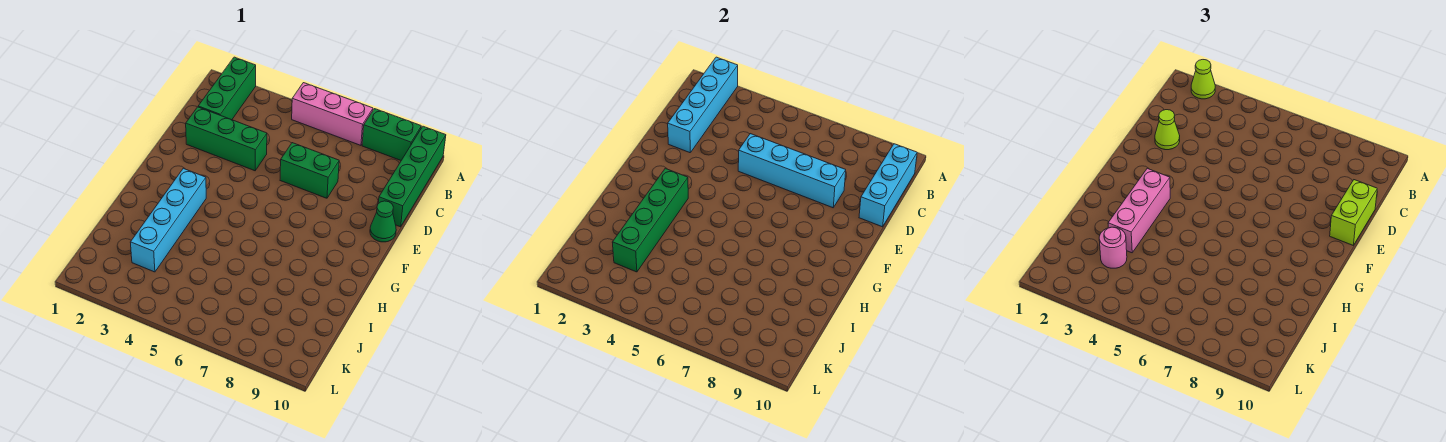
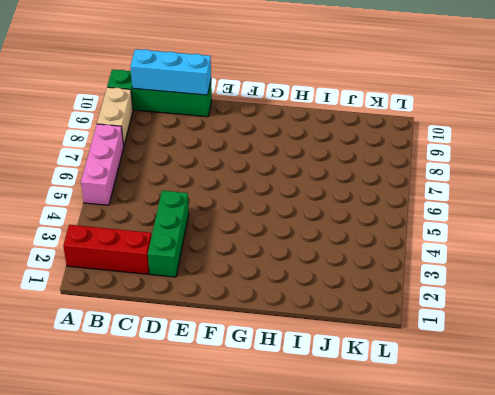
red 1x3 brick [63,225,151,274] -> green 1x3 brick [198,57,256,120]
tan 1x2 brick [97,87,133,145] -> green 1x2 brick [362,109,421,160]
none -> green 1x2 brick [280,143,339,198]
none -> green 1x1 cone [370,201,396,242]
none -> cyan 1x4 brick [130,168,206,272]

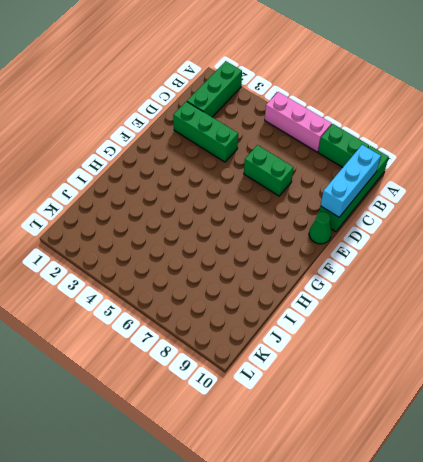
none -> cyan 1x4 brick [130,168,206,272]
none -> cyan 1x4 brick [668,57,738,153]
none -> cyan 1x4 brick [738,134,846,208]

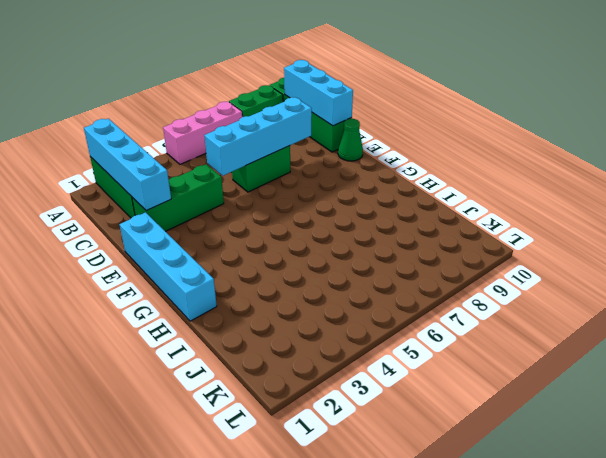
cyan 1x4 brick [120,212,217,321] -> cyan 1x4 brick moved to [130,168,206,272]
none -> green 1x4 brick [612,168,688,272]
none -> lime 1x1 cone [1191,60,1215,99]
none -> lime 1x1 cone [1155,110,1180,150]

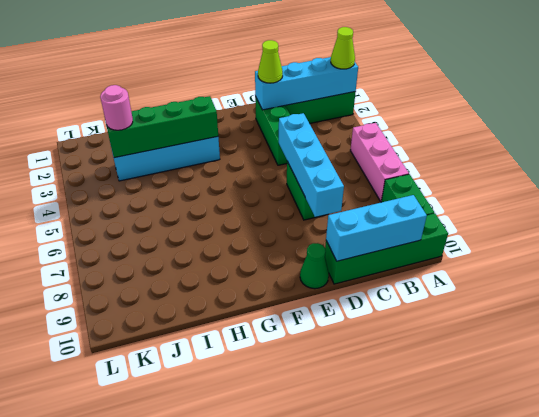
none -> lime 1x2 brick [1330,180,1377,245]
none -> pink 1x3 brick [1108,168,1170,253]

